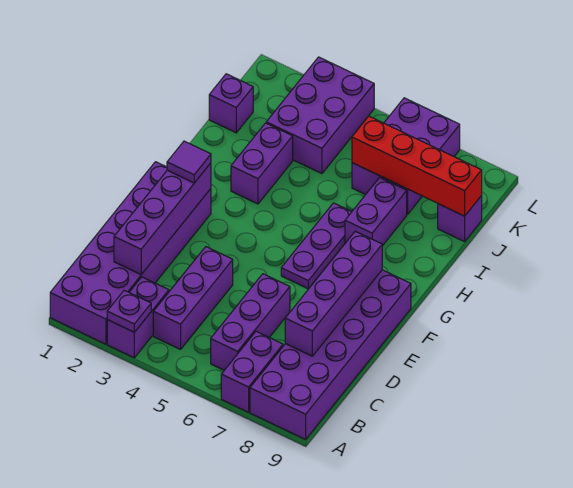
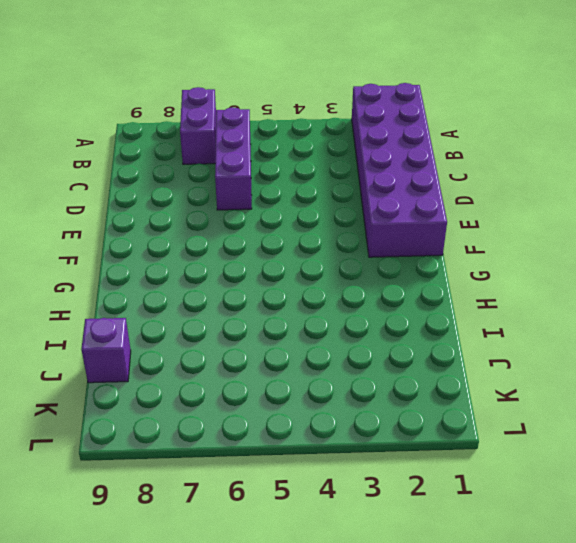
none -> purple 1x2 brick [107,277,169,358]
none -> purple 2x6 brick [250,270,411,439]
none -> purple 1x3 brick [153,247,233,349]

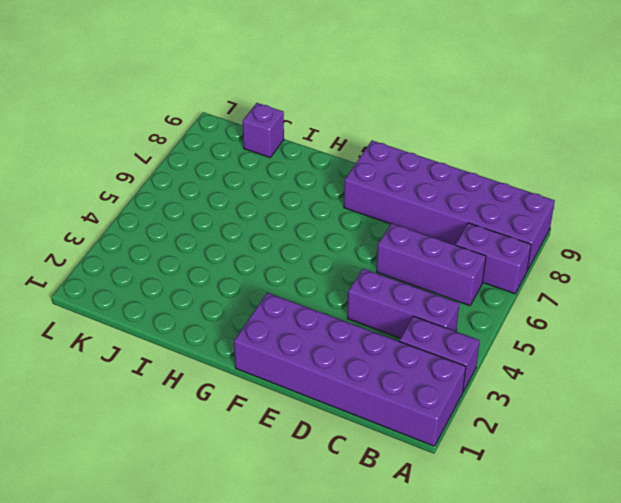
none -> purple 1x3 plate [281,203,352,289]
none -> purple 1x2 brick [231,123,293,204]
none -> purple 1x2 brick [345,178,407,246]

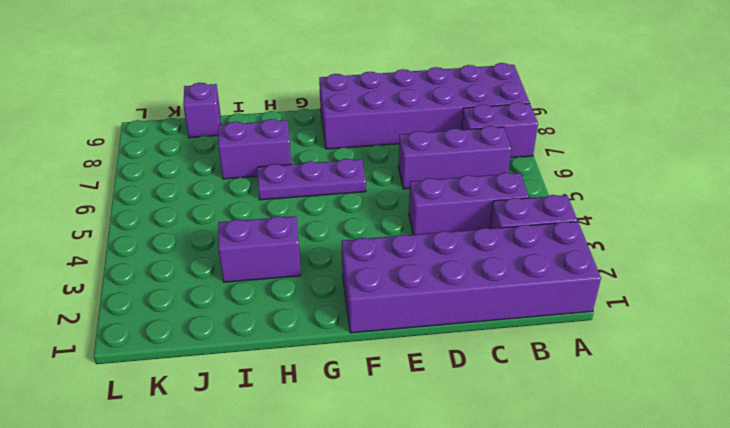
none -> purple 1x1 brick [209,74,253,133]
none -> purple 2x3 brick [266,57,374,174]
none -> purple 2x3 brick [352,98,460,214]

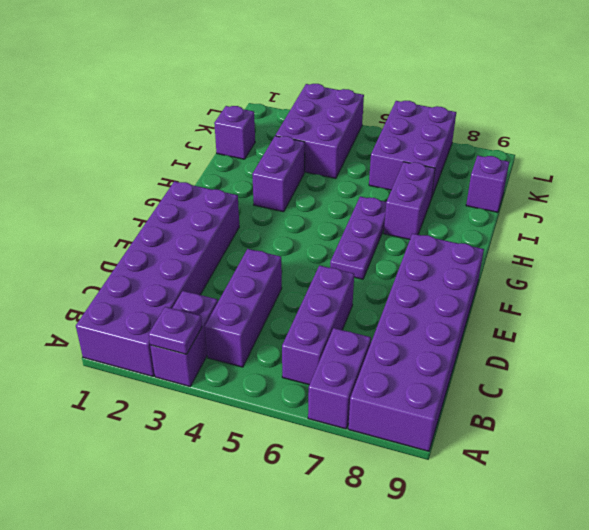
none -> purple 1x4 brick [114,163,211,274]
none -> purple 1x4 brick [285,231,382,356]
none -> red 1x4 brick [352,116,482,216]

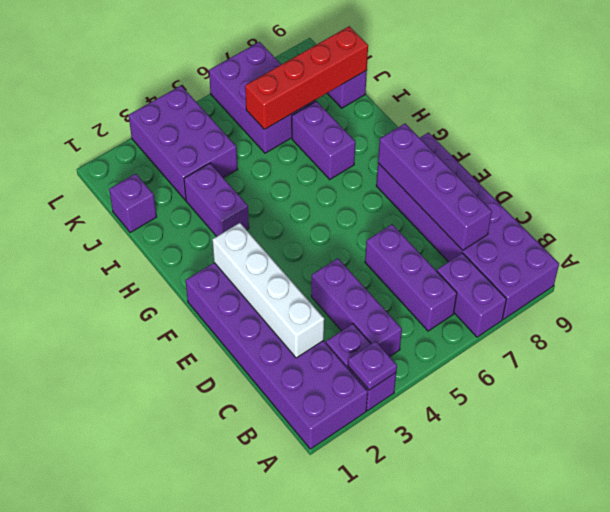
white 1x4 brick [212,223,324,358] -> purple 1x4 brick [114,163,211,274]
none -> purple 1x3 plate [281,203,352,289]
none -> purple 1x1 tile [167,141,211,183]

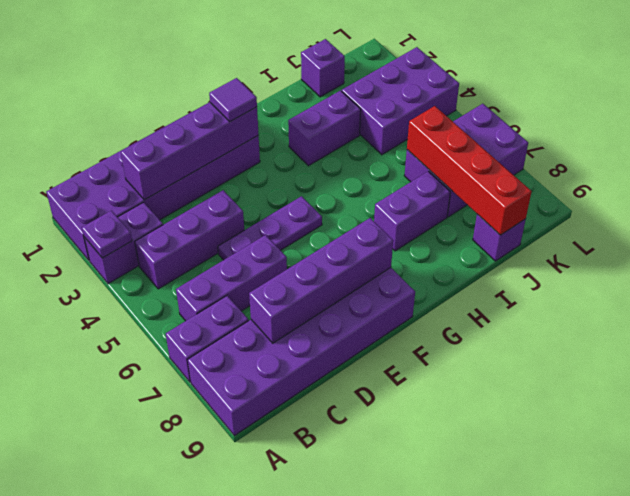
purple 1x3 plate [218,196,322,260] -> purple 1x3 plate moved to [281,203,352,289]

